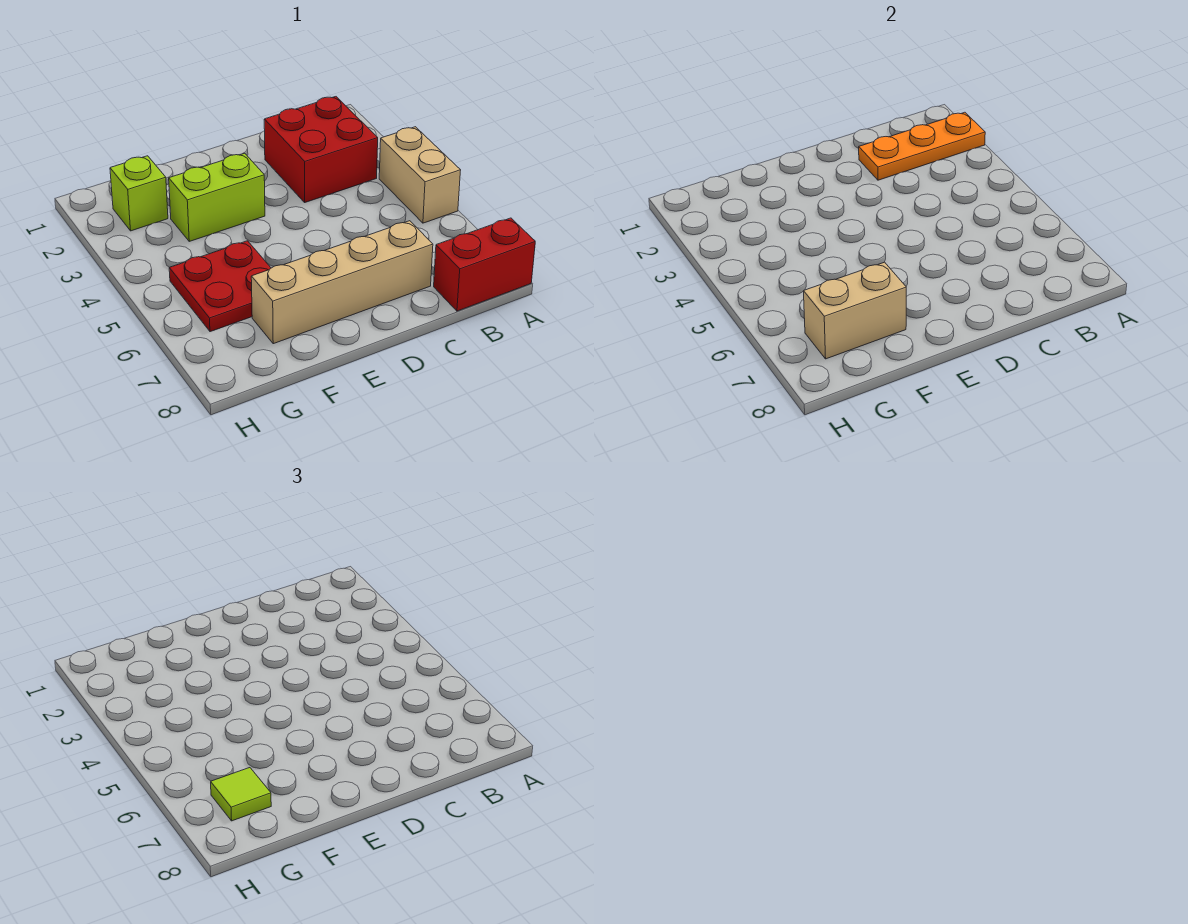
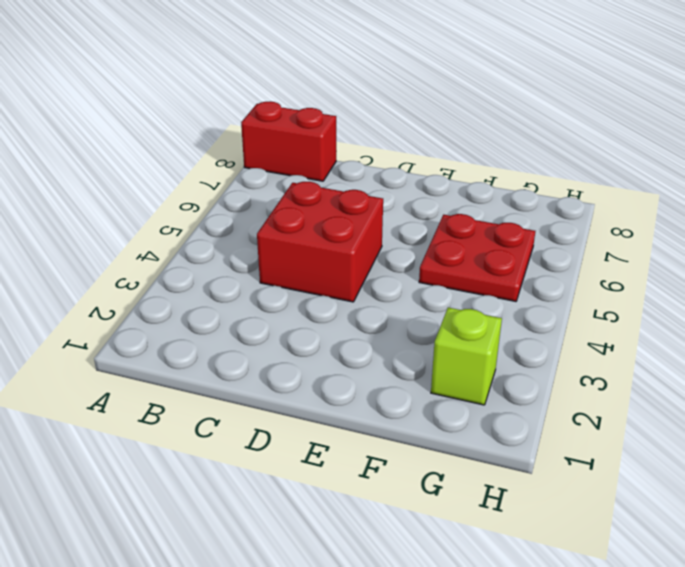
red 2x2 brick [257,182,383,302] -> red 2x2 brick moved to [264,97,378,202]
none -> tan 1x2 brick [379,127,461,223]
none -> tan 1x4 brick [251,221,433,344]

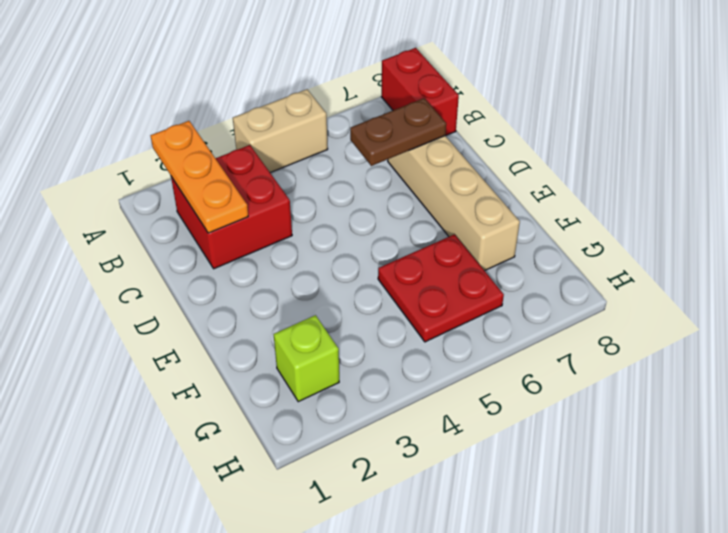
brown 1x2 plate [350,98,446,166] -> none
none -> lime 1x2 brick [169,153,265,241]
none -> tan 1x2 brick [803,262,906,359]

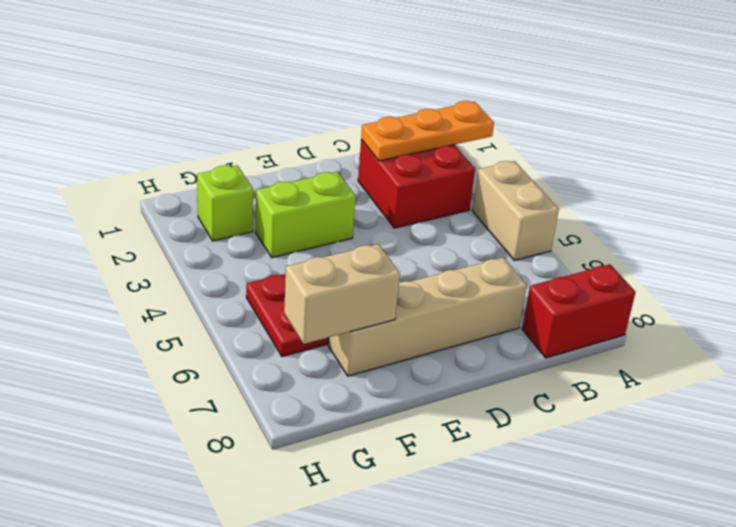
none -> lime 1x1 tile [211,768,271,821]

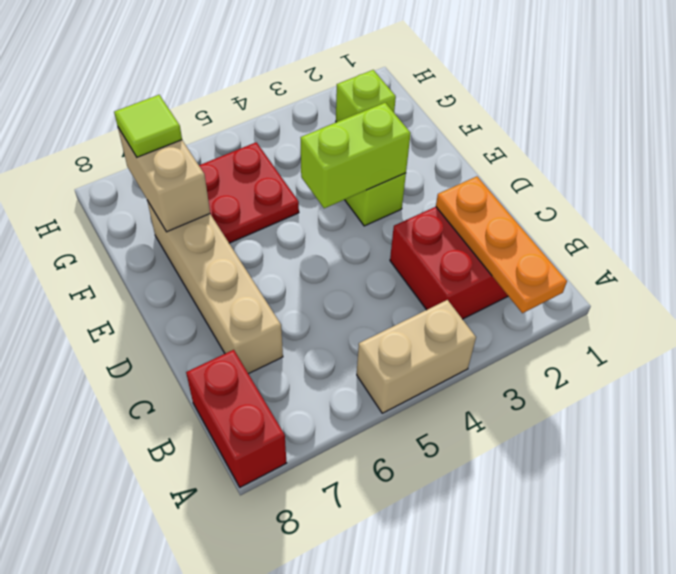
lime 1x2 brick [301,103,411,208] -> none

